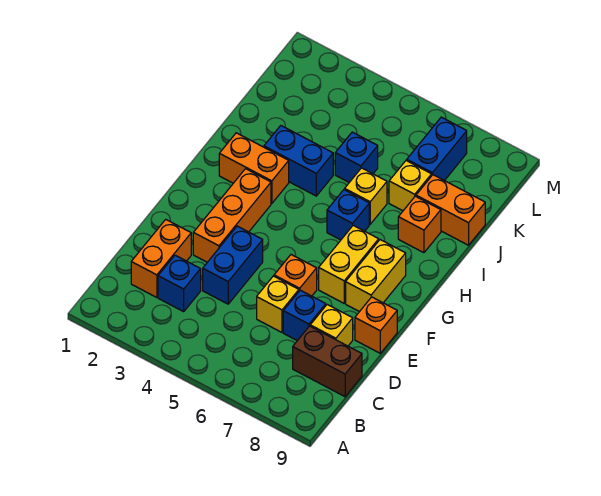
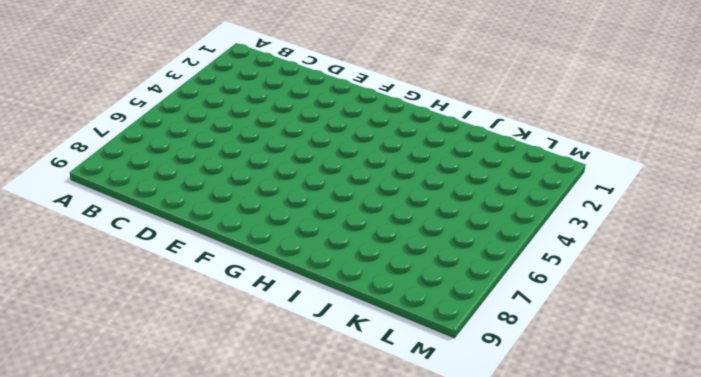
none -> orange 1x2 brick [131,220,191,297]
none -> blue 1x1 brick [158,255,201,312]
none -> brown 1x2 brick [293,326,362,397]

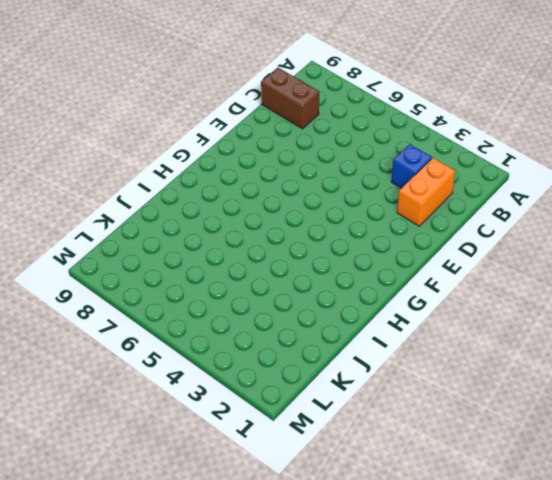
none -> blue 1x2 brick [203,226,263,304]
none -> yellow 1x1 brick [257,276,299,332]
none -> blue 1x1 brick [283,290,326,341]

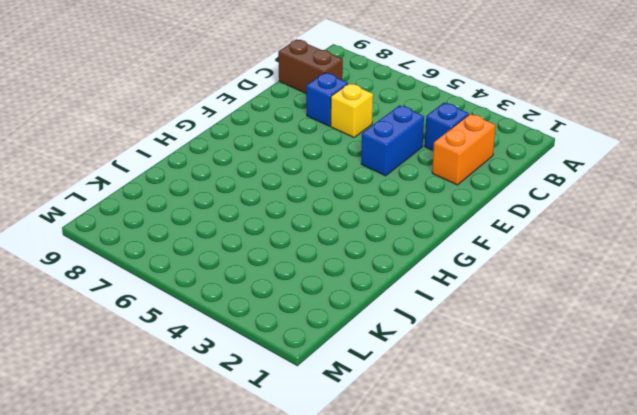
none -> yellow 1x1 brick [310,305,353,346]
none -> orange 1x3 brick [193,169,271,262]
none -> orange 1x1 brick [274,255,317,296]

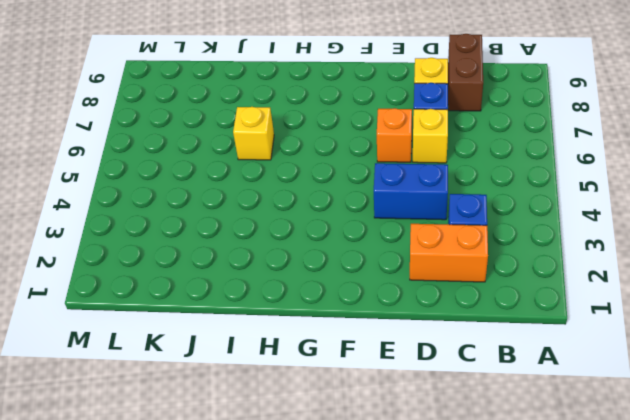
none -> orange 1x3 brick [193,169,271,262]
none -> orange 1x1 brick [355,297,397,353]
none -> yellow 1x2 brick [319,225,379,303]

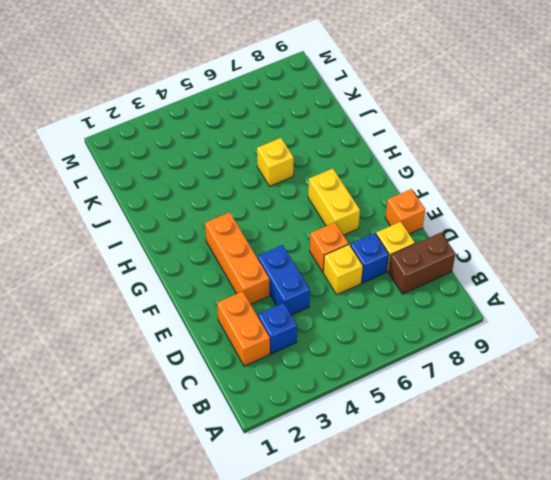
none -> yellow 1x2 brick [346,240,406,312]
none -> orange 1x2 brick [219,133,289,204]
none -> blue 1x1 brick [327,190,369,240]

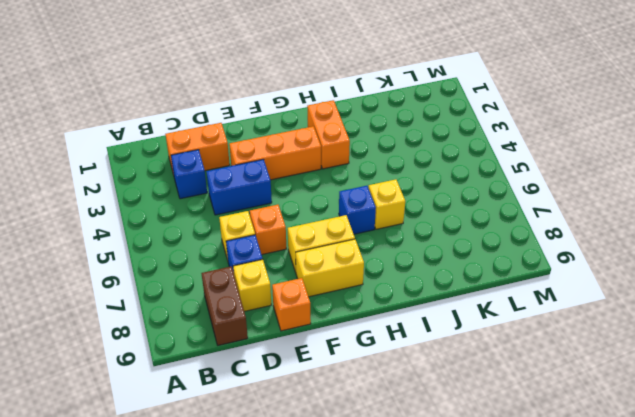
none -> blue 1x2 brick [264,126,333,196]
none -> orange 1x1 brick [398,196,441,253]
none -> blue 1x1 brick [335,132,378,182]

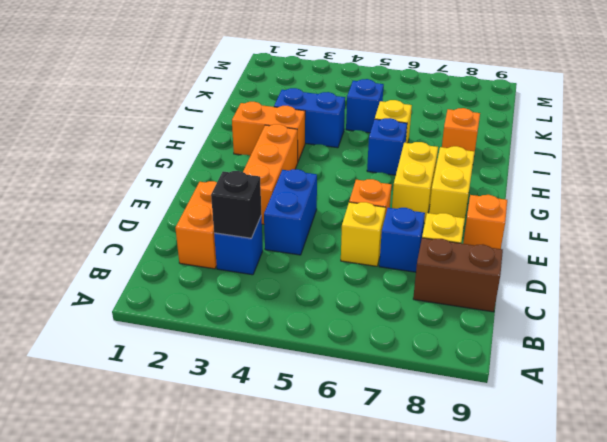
black 1x1 brick [211,171,261,238] -> none
none -> yellow 1x1 brick [389,160,432,211]
none -> orange 1x2 brick [416,175,485,245]
none -> blue 1x2 brick [407,117,467,181]

